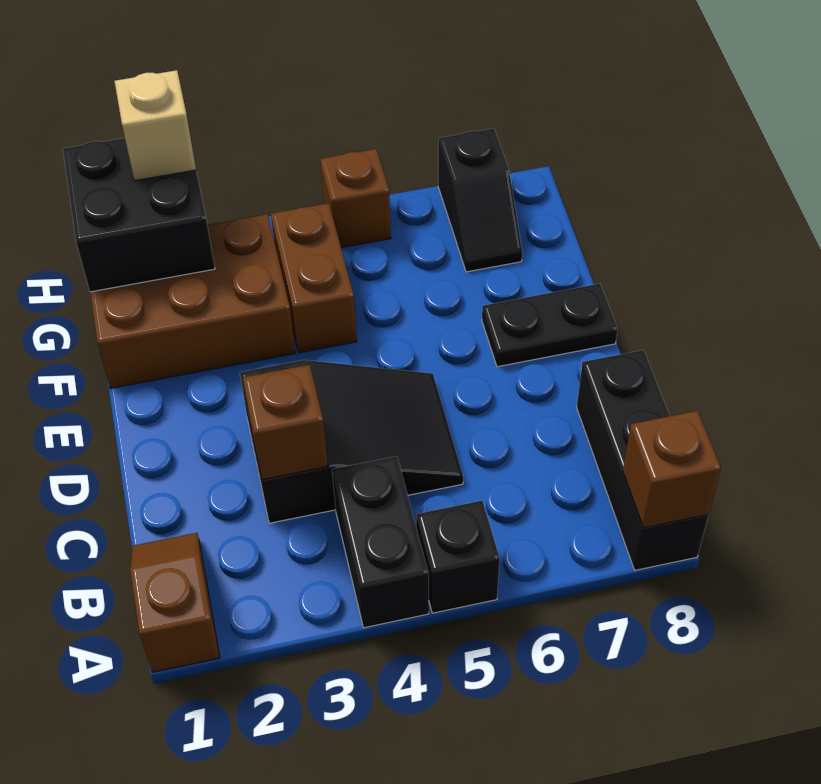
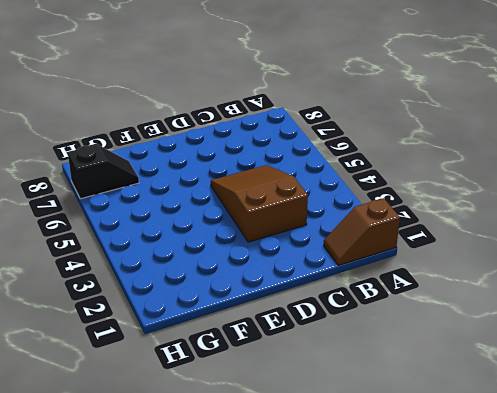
brown 2x3 slope [211,165,308,242] -> black 2x3 slope [240,360,463,523]
none -> black 1x2 brick [332,456,429,628]
none -> black 1x1 brick [416,501,500,613]
none -> black 1x3 brick [577,350,709,570]

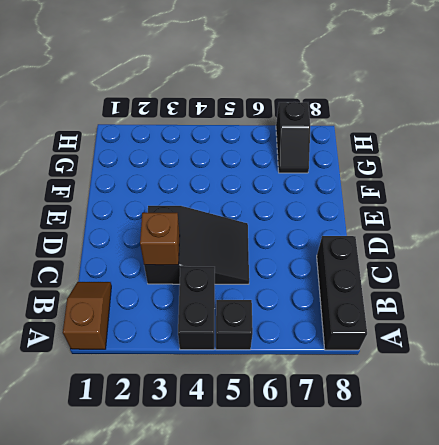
none -> black 1x2 plate [482,284,618,367]
none -> brown 2x3 brick [90,214,295,388]
none -> brown 1x2 brick [271,203,357,353]

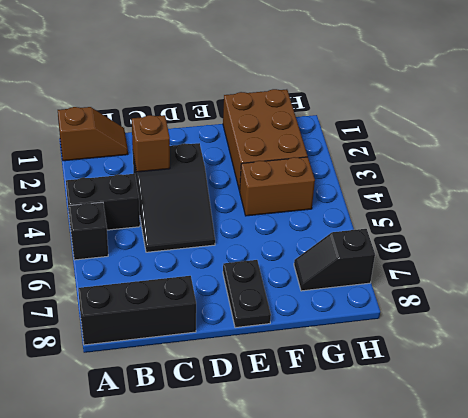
none -> brown 1x1 brick [320,149,391,248]
none -> brown 1x1 brick [623,411,721,528]
none -> black 2x2 brick [63,138,215,292]

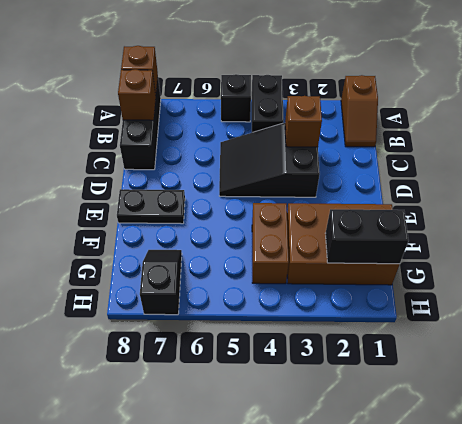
brown 1x1 brick [118,69,156,120] -> brown 1x1 brick moved to [320,149,391,248]
black 1x2 brick [325,209,409,264] -> black 2x2 brick [63,138,215,292]
none -> tan 1x1 brick [114,70,196,181]

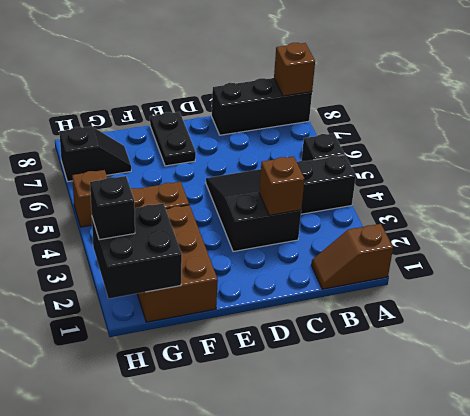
black 1x1 brick [90,176,135,240] -> tan 1x1 brick [114,70,196,181]

